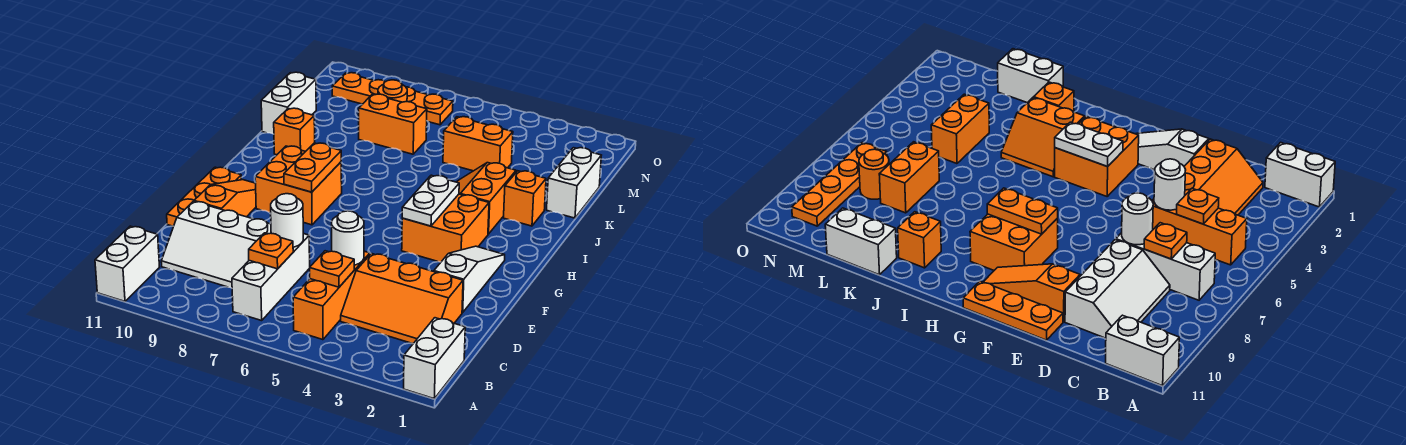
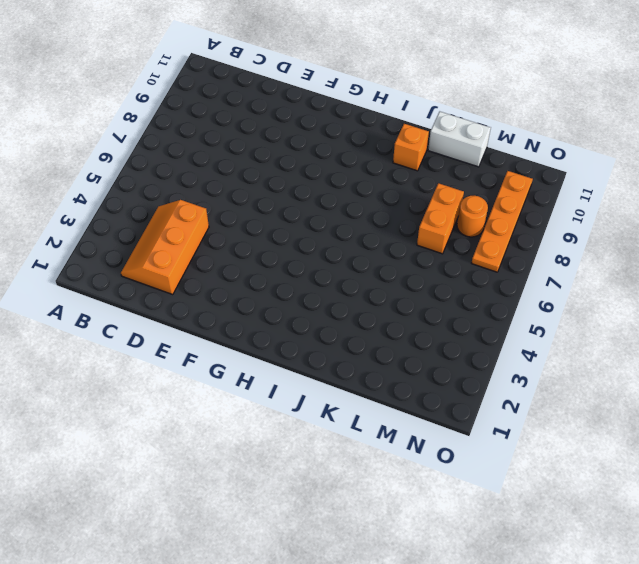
none -> white 1x2 brick [404,318,465,399]
none -> white 1x2 brick [95,226,159,301]
none -> orange 1x3 brick [293,251,370,340]

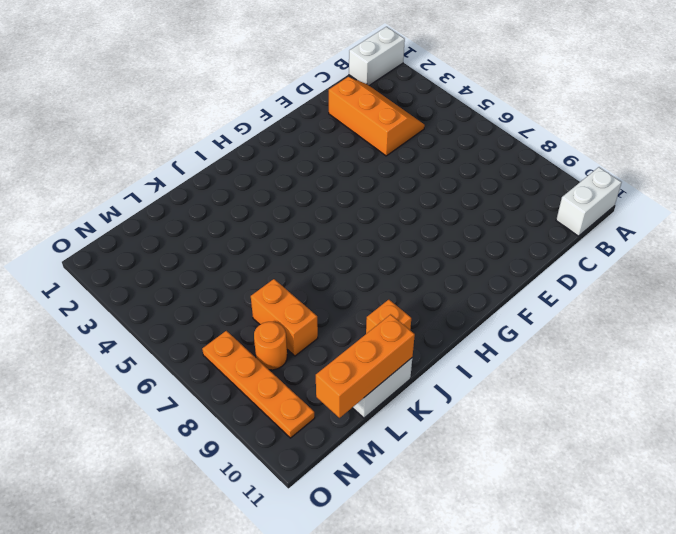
orange 1x3 brick [316,314,415,418] -> orange 1x3 brick moved to [293,251,370,340]
none -> white 1x3 brick [232,234,310,321]
none -> white 2x3 slope [161,201,271,288]
none -> white 1x3 slope [434,246,505,313]

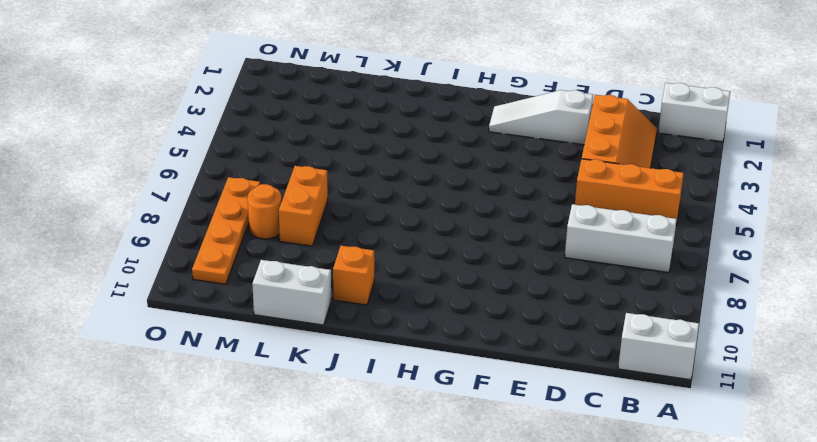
none -> white 2x3 slope [161,201,271,288]
none -> orange 1x3 slope [194,180,256,217]
none -> orange 1x3 plate [167,167,241,226]

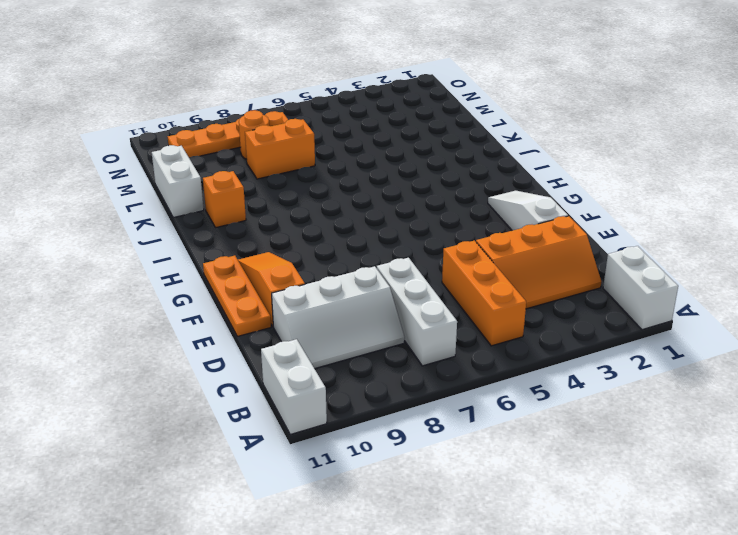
none -> orange 2x2 brick [402,194,489,262]
none -> orange 2x2 brick [255,146,342,225]
none -> orange 2x2 slope [457,163,516,234]

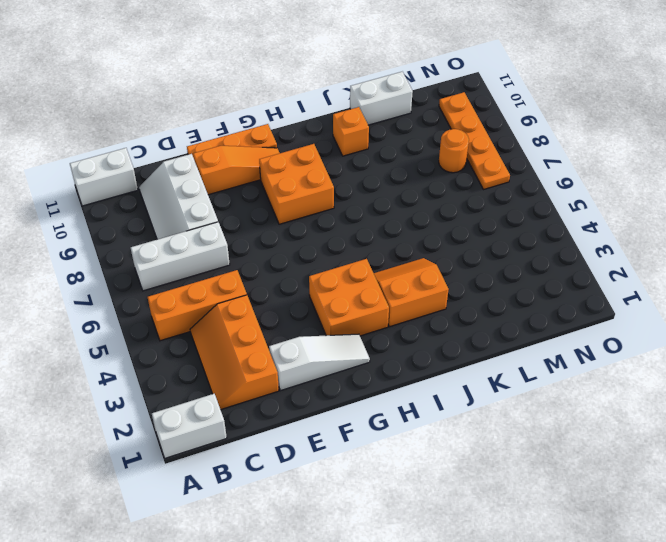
none -> orange 1x1 brick [504,171,546,226]
none -> white 1x2 brick [547,148,601,218]
none -> orange 1x2 brick [443,117,513,171]

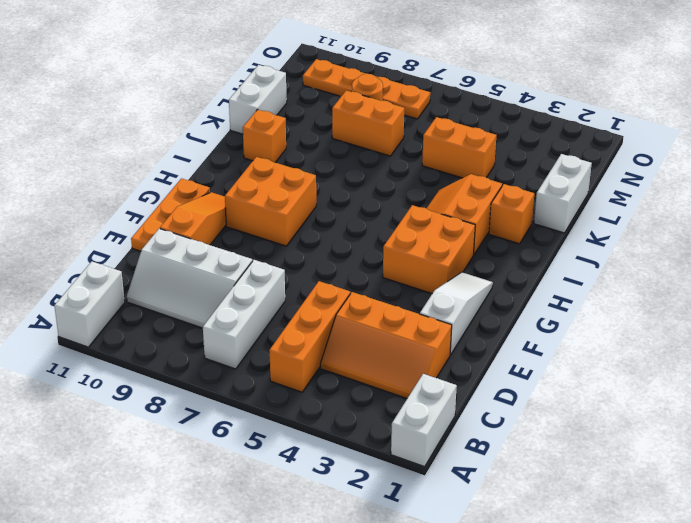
none -> orange 1x1 plate [310,251,354,287]
none -> orange 1x1 plate [249,233,293,269]
none -> white 1x1 round brick [332,211,364,265]

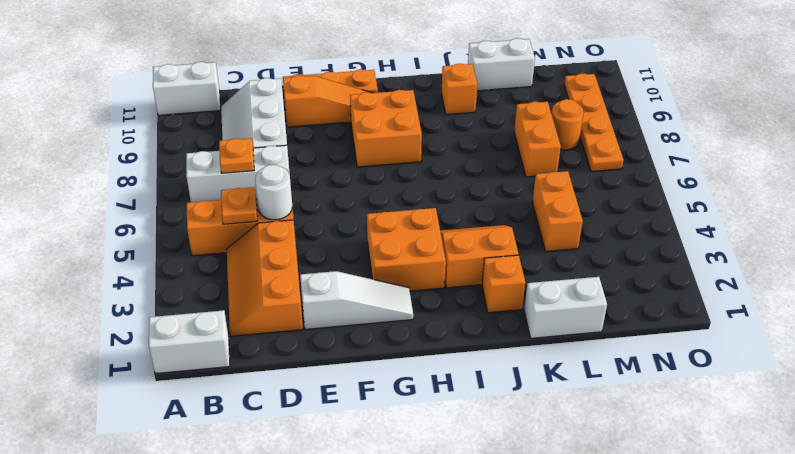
none -> white 1x1 round brick [271,194,303,247]
none -> white 1x2 plate [402,175,459,226]
none -> orange 1x2 plate [284,143,341,192]

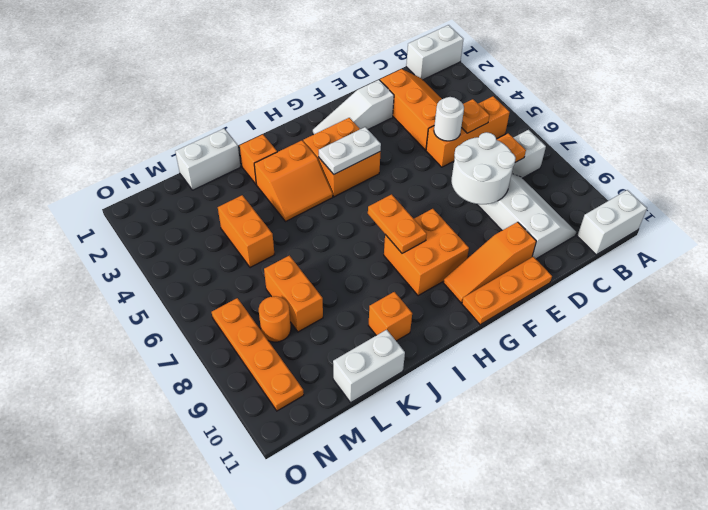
white 2x2 round brick [452,132,516,204] -> white 1x1 round brick [271,194,303,247]
orange 1x2 plate [368,194,427,253] -> orange 1x2 plate turned to [284,143,341,192]

